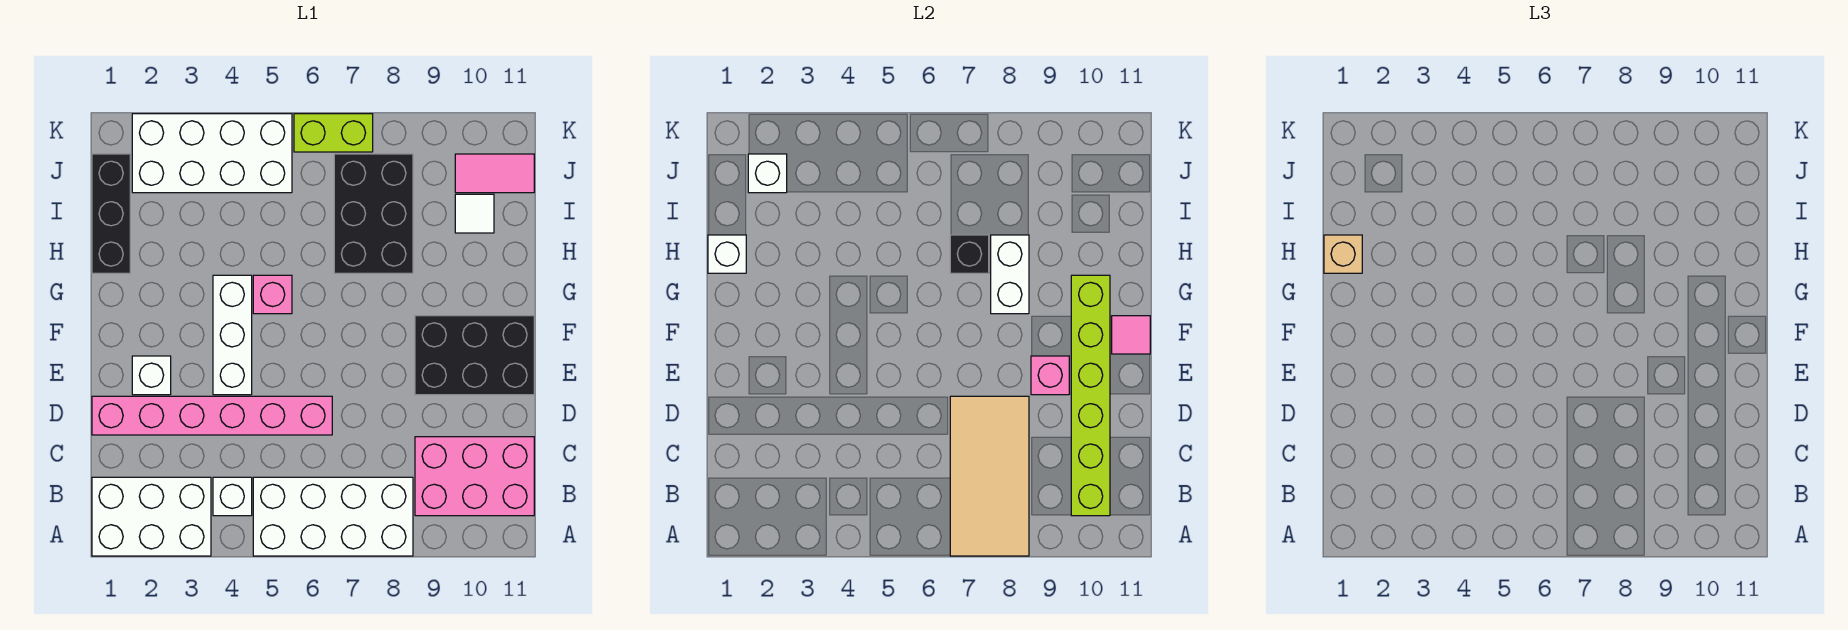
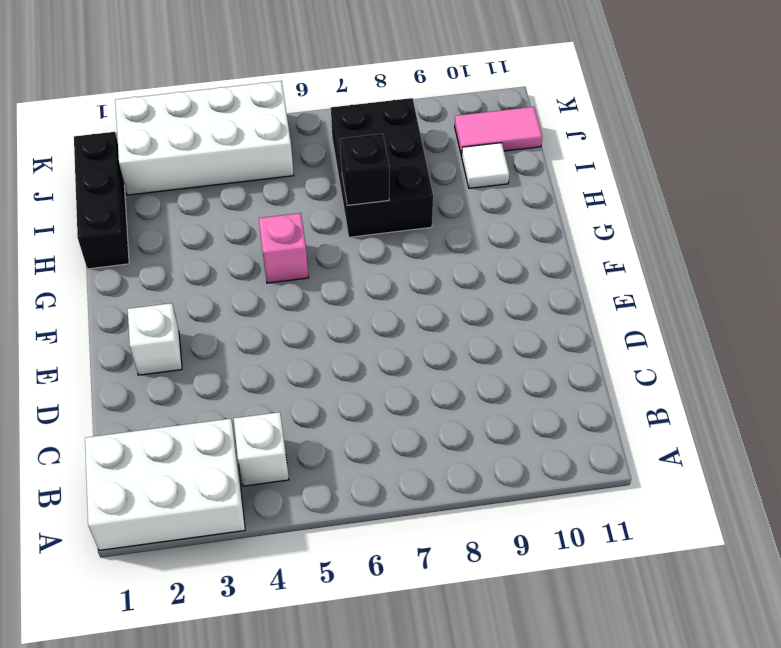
none -> white 2x4 brick [253,477,413,556]
none -> pink 2x3 brick [415,437,534,516]
none -> pink 1x6 brick [92,396,332,435]

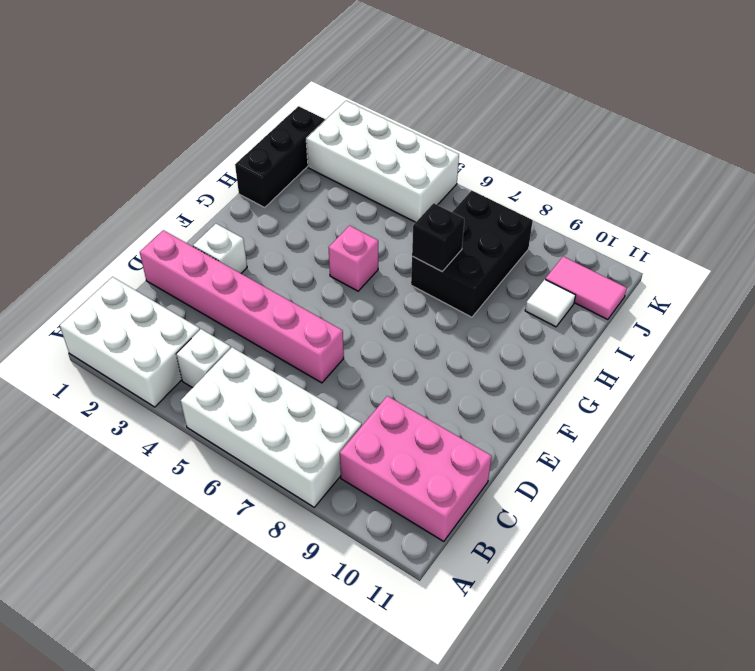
none -> white 1x3 brick [213,275,252,395]
none -> black 2x3 brick [415,316,534,395]
none -> lime 1x2 brick [294,114,373,152]

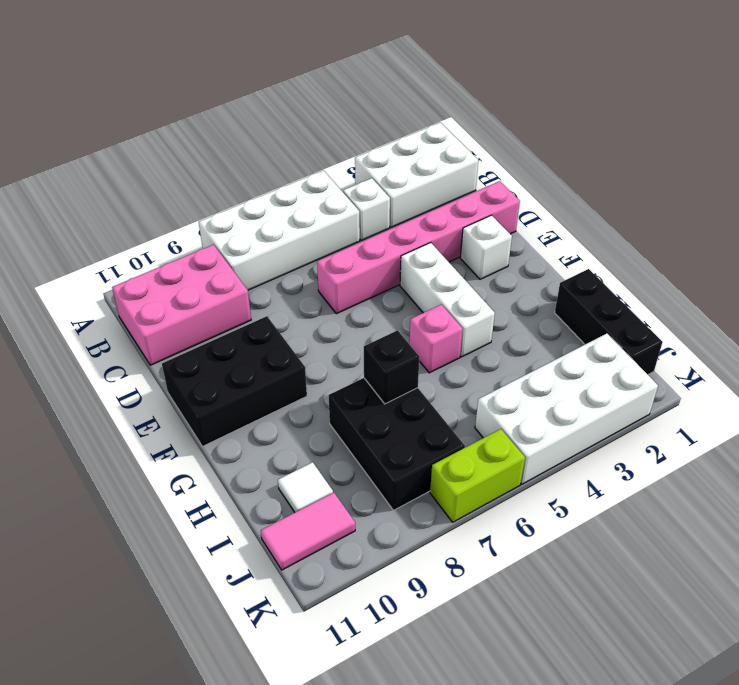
none -> tan 2x4 tile [950,396,1029,556]
none -> lime 1x6 brick [1071,275,1110,516]
none -> pink 1x1 brick [1031,356,1069,395]

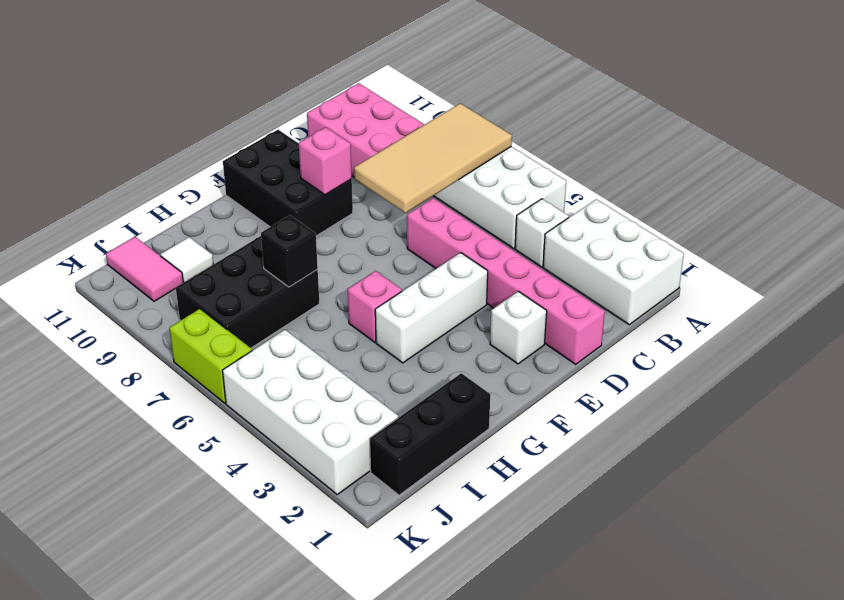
none -> lime 1x6 brick [1071,275,1110,516]
none -> pink 1x1 tile [1112,316,1150,354]
none -> white 1x2 brick [991,235,1029,314]

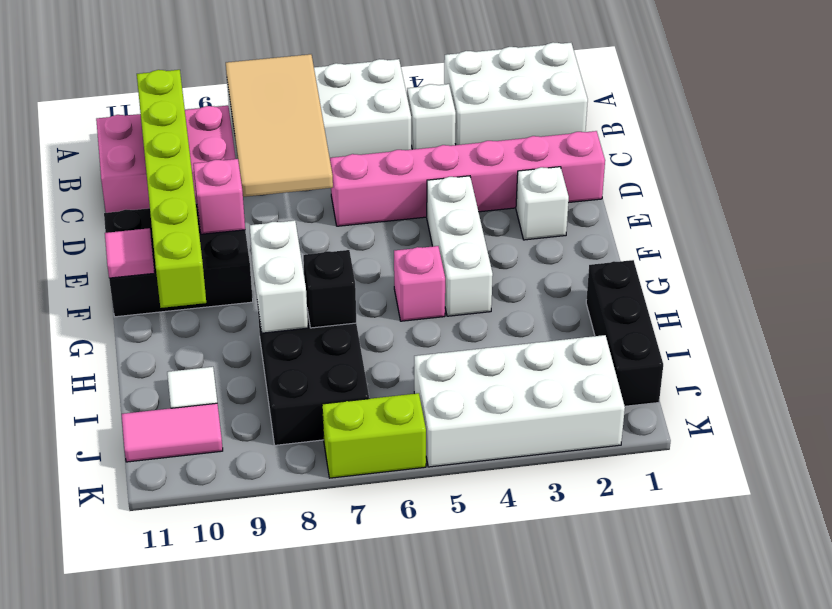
none -> white 1x1 brick [708,235,746,273]
none -> white 1x1 brick [748,154,787,193]
none -> tan 1x1 brick [1324,235,1362,273]

